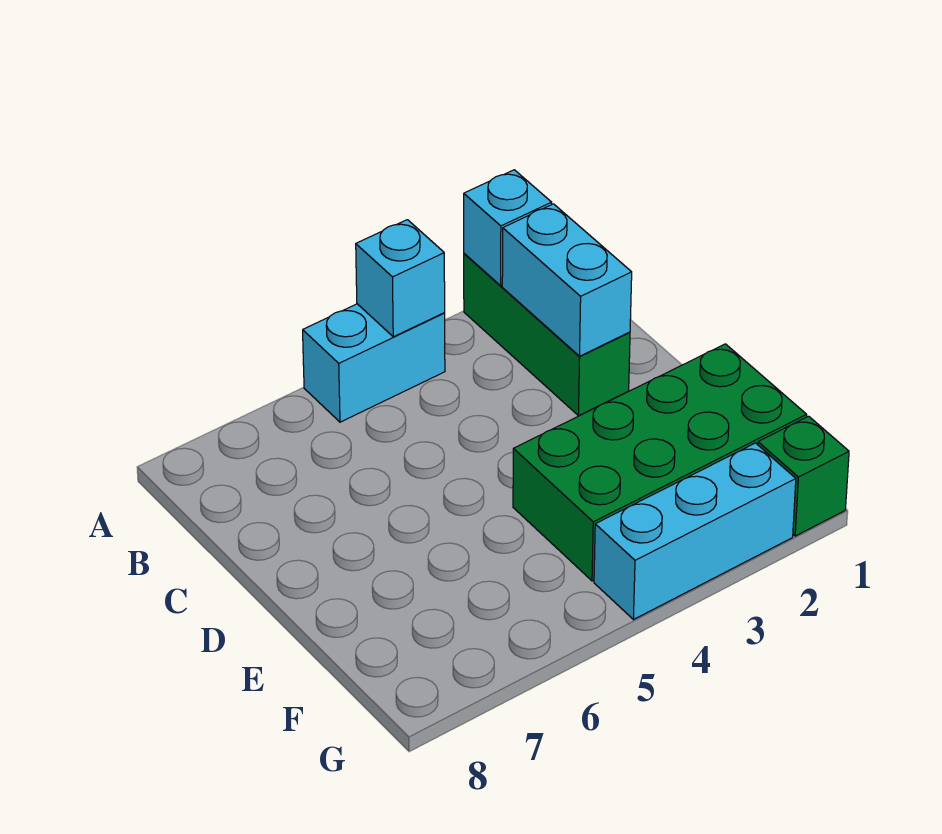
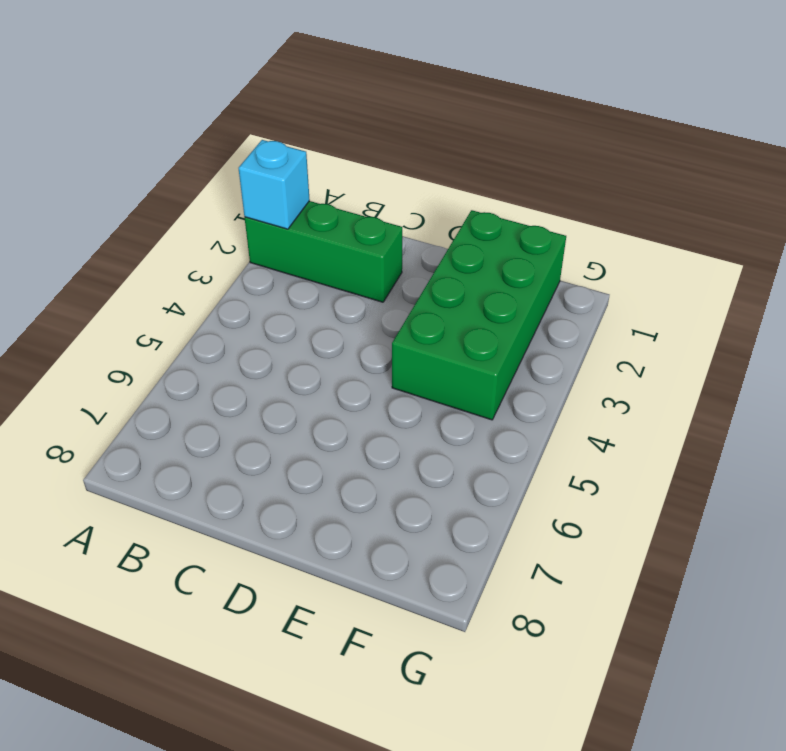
none -> cyan 1x2 brick [303,304,445,422]
none -> green 1x1 brick [758,416,849,536]

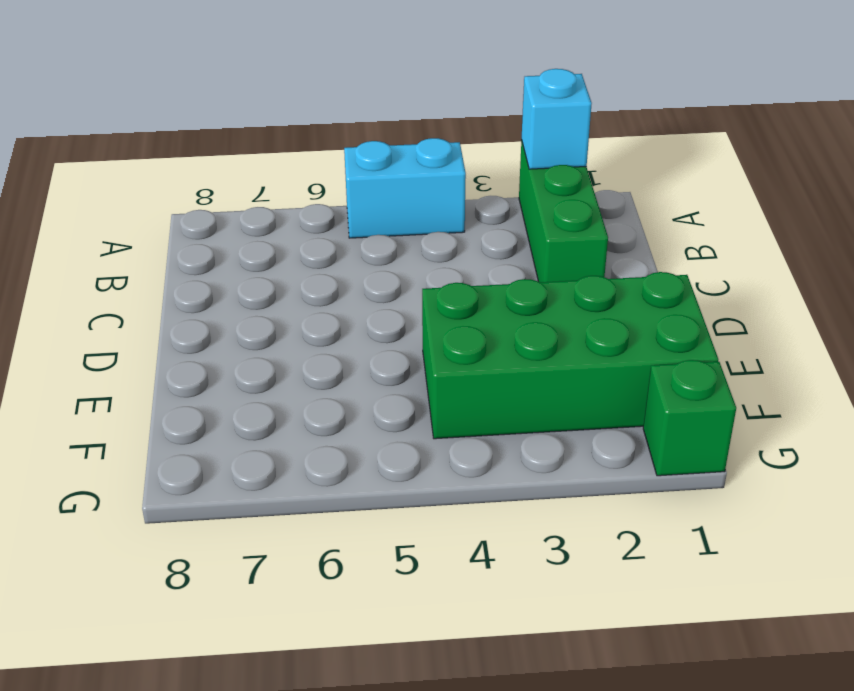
none -> cyan 1x3 brick [594,443,796,620]
none -> cyan 1x1 brick [356,220,445,337]

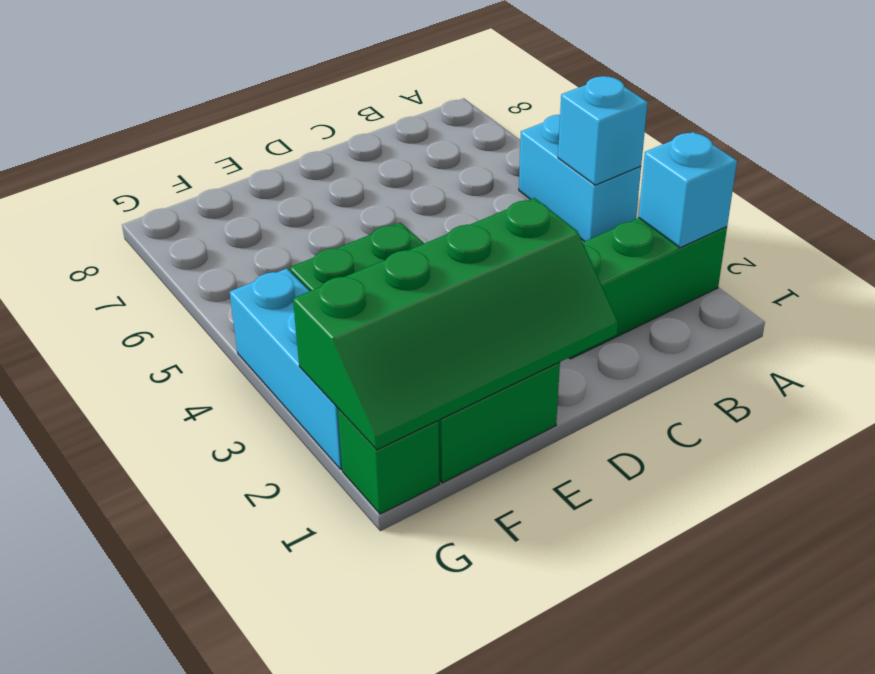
green 2x4 slope [293,198,618,450] -> none
none -> cyan 1x2 brick [502,204,632,356]

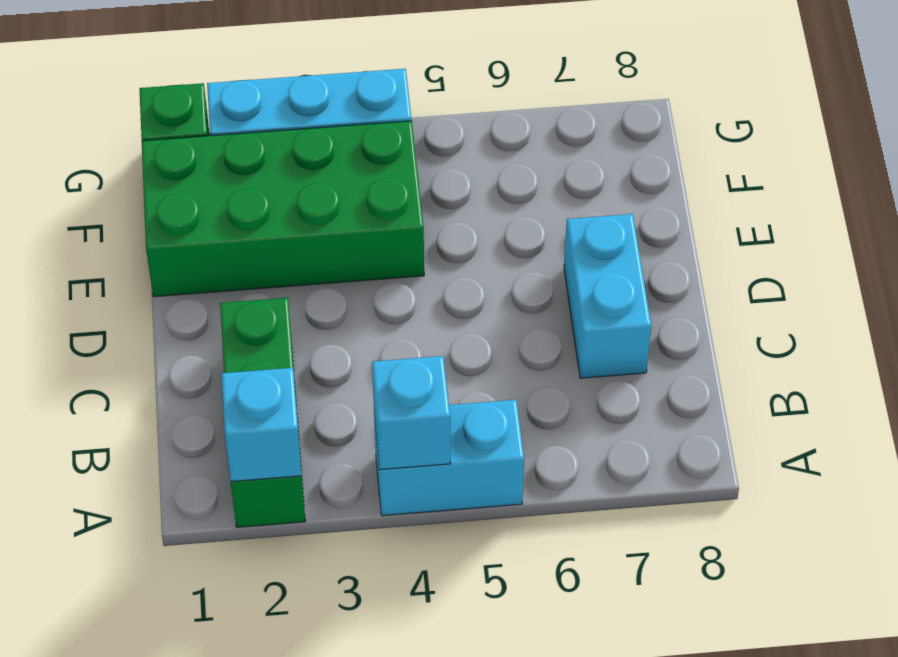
cyan 1x2 brick [564,214,651,378] -> cyan 1x2 brick moved to [502,204,632,356]

